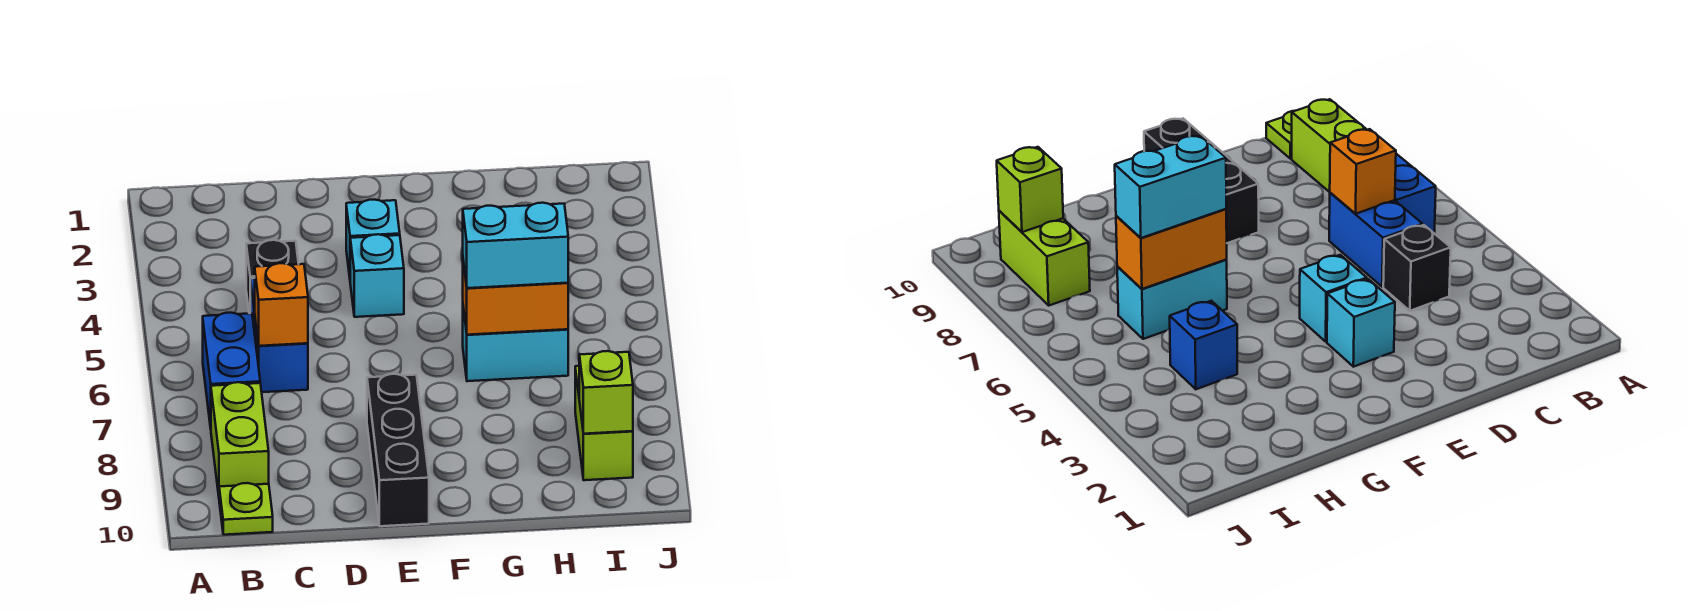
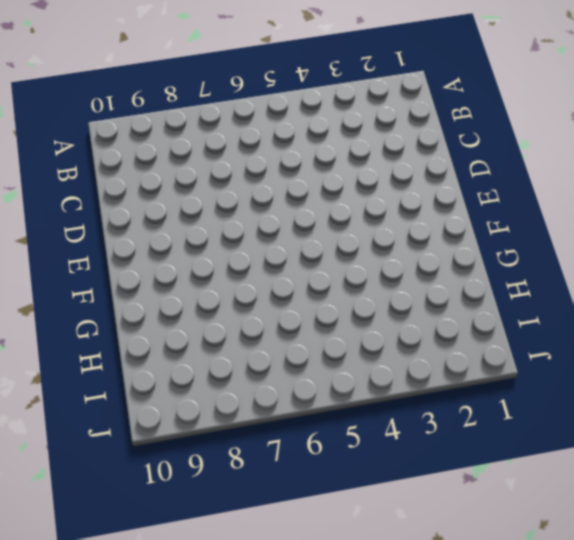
none -> blue 1x2 brick [203,313,260,428]
none -> lime 1x2 brick [211,382,269,495]
none -> lime 1x1 plate [219,483,273,535]

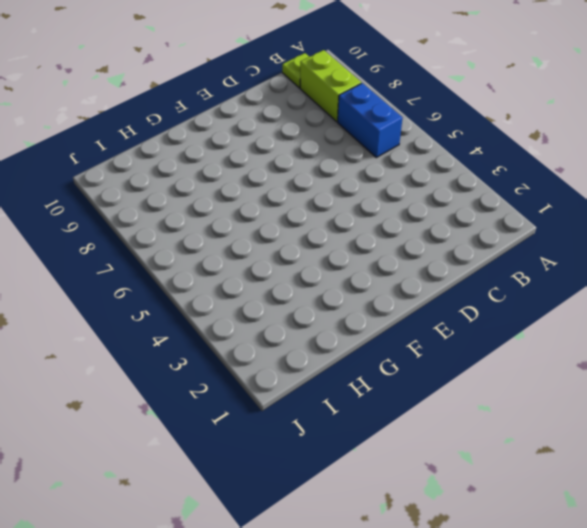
none -> black 1x1 brick [246,240,299,313]
none -> blue 1x2 brick [250,278,308,392]
none -> cyan 1x1 brick [346,200,400,277]

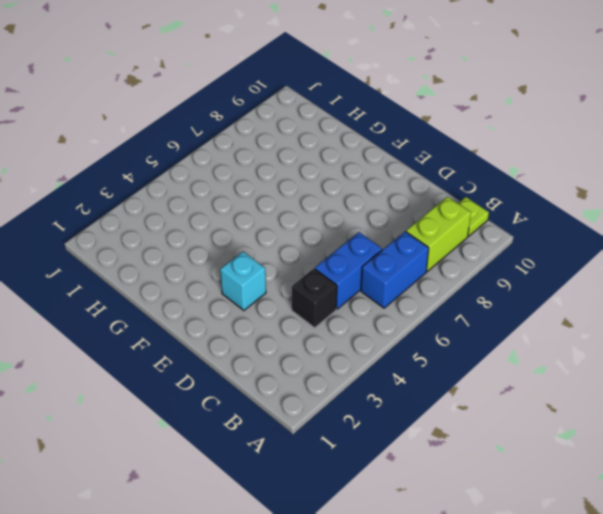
none -> cyan 1x1 brick [350,234,404,317]
none -> black 1x3 brick [367,374,429,526]
none -> cyan 1x2 brick [463,308,568,381]

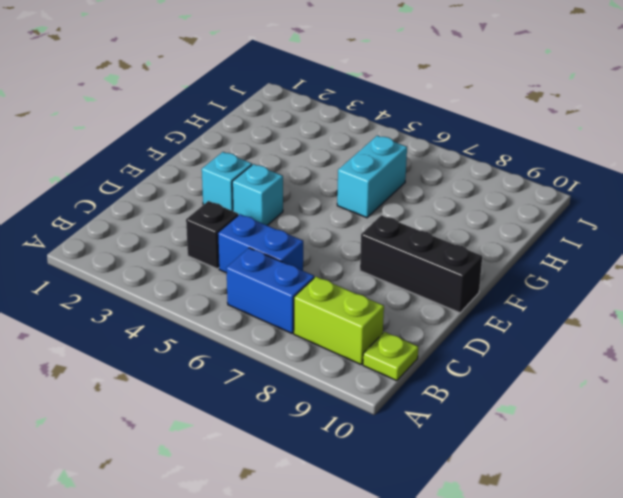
none -> blue 1x1 brick [1170,301,1237,389]
none -> lime 1x2 brick [575,366,633,480]
none -> orange 1x1 brick [255,263,308,346]

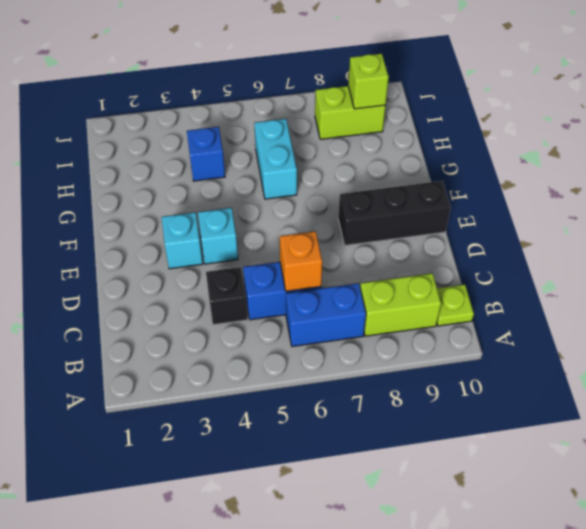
none -> orange 1x2 brick [463,261,568,335]
none -> cyan 1x2 brick [463,203,568,288]

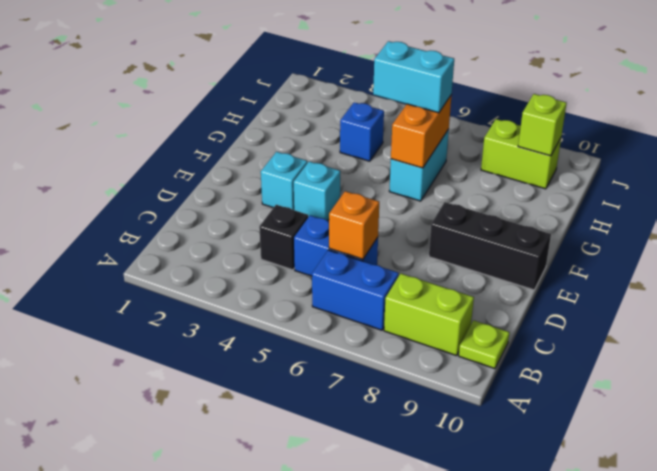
cyan 1x2 brick [373,41,454,113] -> cyan 1x2 brick turned to [463,203,568,288]

